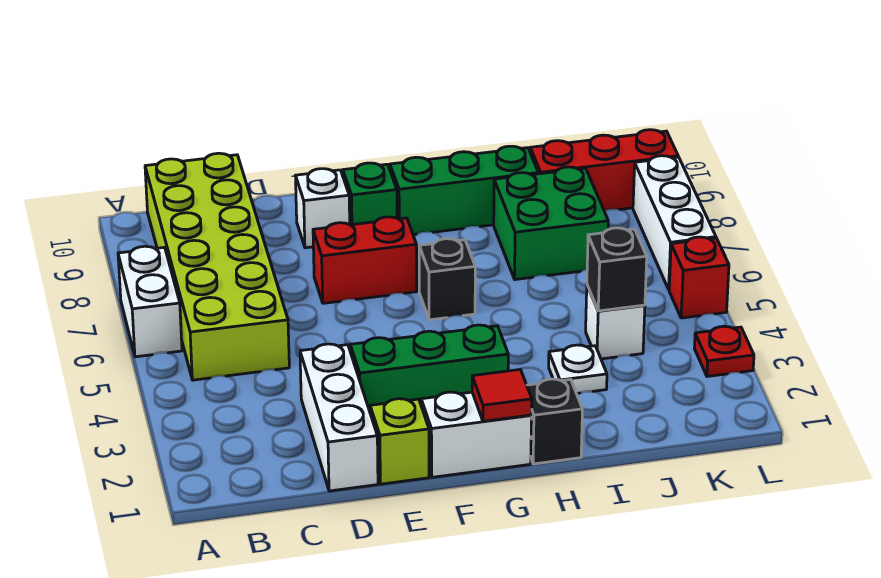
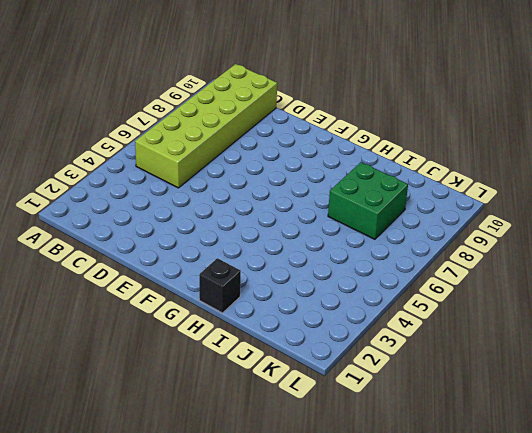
none -> white 1x2 brick [118,246,182,357]
none -> white 1x3 brick [300,344,378,491]
none -> lime 1x1 brick [370,399,429,484]

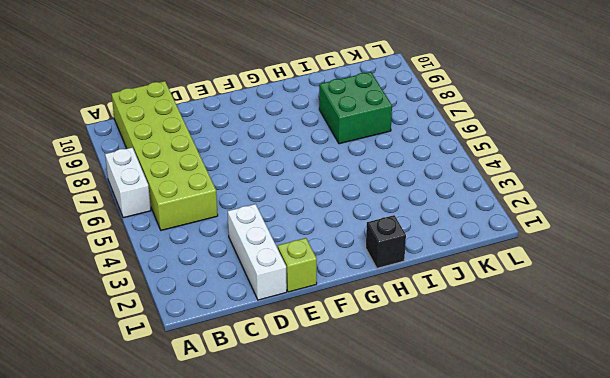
none -> green 1x3 brick [350,325,508,411]
none -> red 1x2 brick [313,217,417,303]
none -> white 1x1 brick [296,169,350,248]

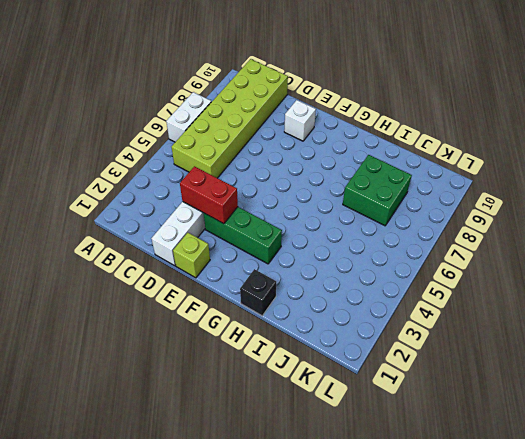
red 1x2 brick [180,166,238,224] -> red 1x2 brick moved to [313,217,417,303]
none -> white 1x2 brick [421,392,532,477]
none -> green 1x1 brick [343,163,397,225]
none -> black 1x1 brick [419,239,475,320]

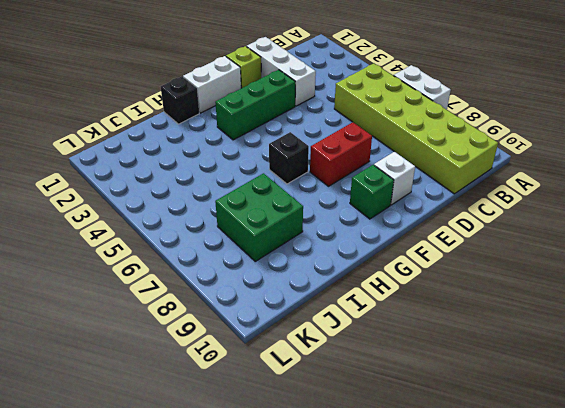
none -> green 1x3 brick [390,146,538,235]
none -> white 1x1 plate [549,345,607,393]
none -> white 1x1 brick [586,285,645,359]

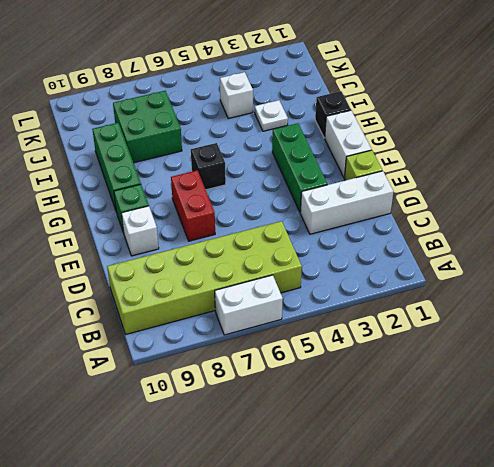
none -> red 1x3 brick [530,130,678,211]
none -> red 1x1 plate [694,326,754,377]
none -> red 1x1 brick [669,237,729,318]

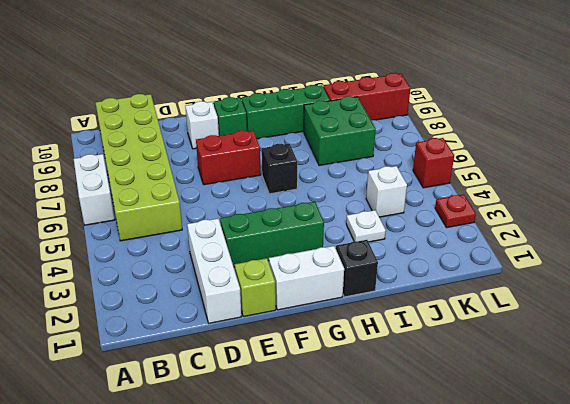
none -> white 1x3 brick [633,156,716,289]
none -> red 1x1 tile [472,370,532,421]
none -> black 1x1 brick [587,228,647,311]

